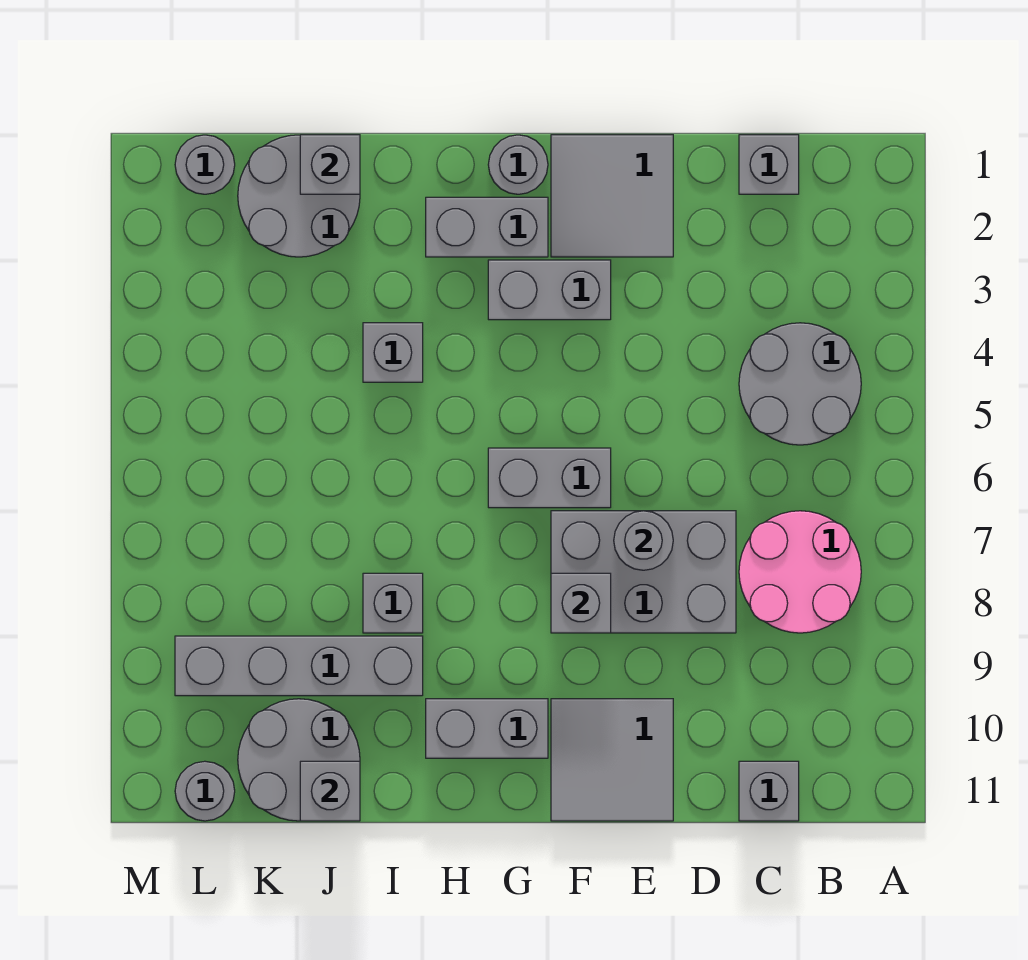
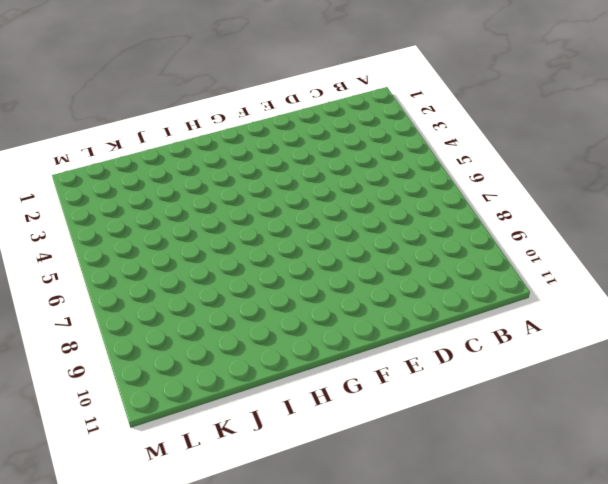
none -> grey 2x2 round brick [739,323,861,445]
none -> pink 2x2 round brick [739,511,861,633]
none -> grey 1x1 brick [739,135,799,194]

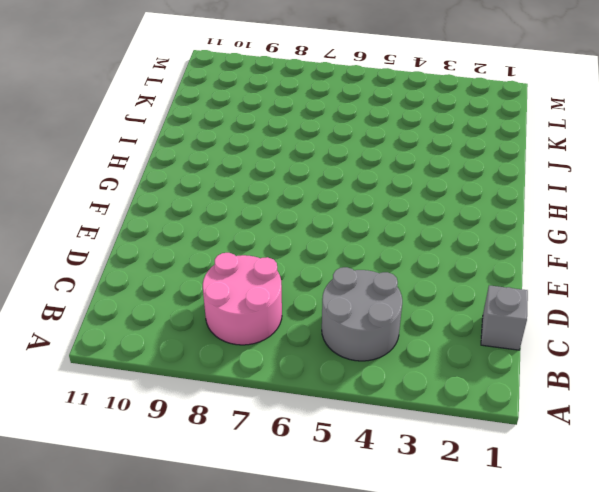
none -> grey 1x1 brick [739,761,799,821]
none -> grey 2x3 brick [551,511,736,633]
none -> grey 2x2 tile [551,135,673,257]

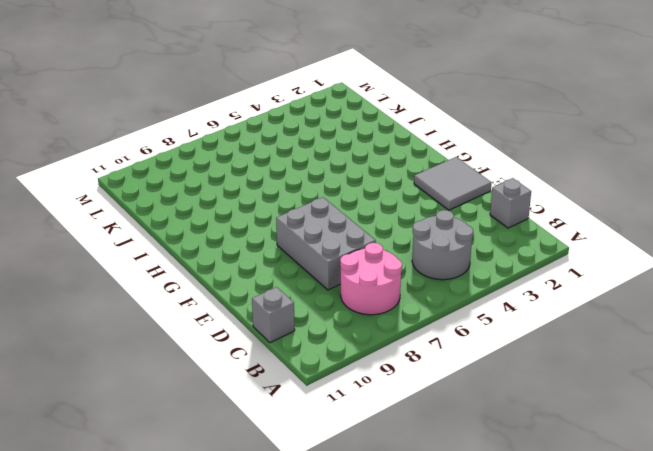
none -> grey 2x2 tile [551,699,673,821]
none -> grey 1x2 brick [488,260,611,320]
none -> grey 1x2 brick [488,448,611,508]

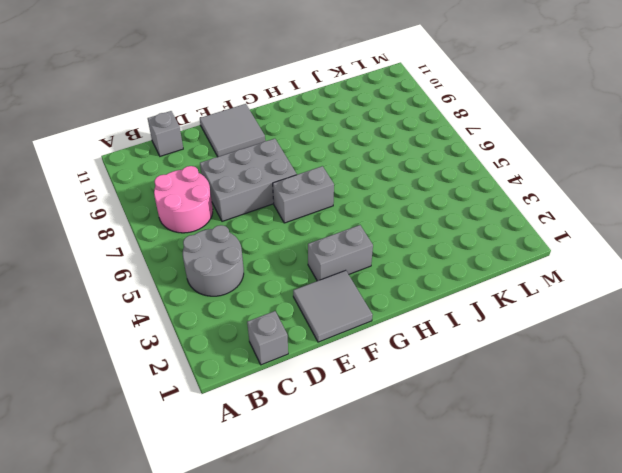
none -> grey 1x1 round brick [488,135,548,194]
none -> grey 1x2 brick [426,197,548,257]
none -> grey 1x2 brick [426,699,548,758]

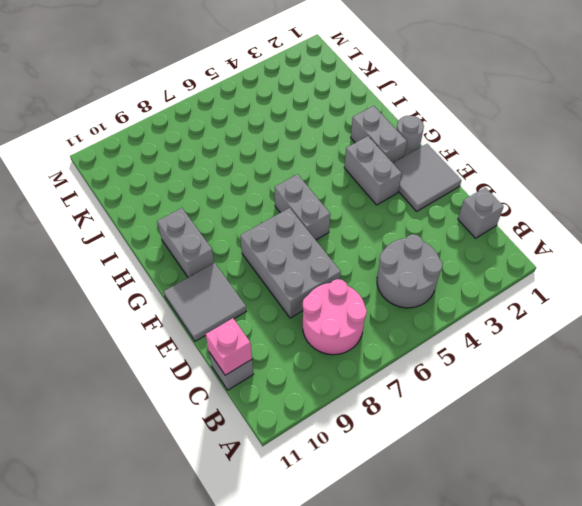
pink 1x1 brick [206,318,252,375] -> none
none -> grey 1x1 brick [363,323,423,382]
none -> grey 1x1 brick [363,573,423,633]
none -> grey 1x4 brick [175,636,423,696]

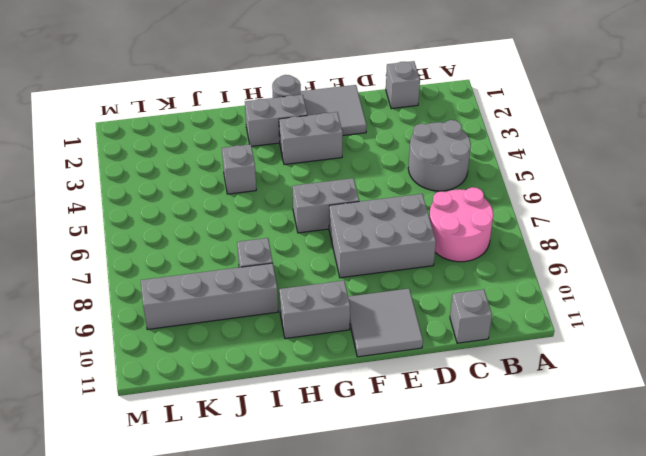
none -> grey 2x2 round brick [238,135,360,257]
none -> grey 2x2 round brick [238,699,360,821]
none -> grey 1x1 round brick [175,135,235,194]

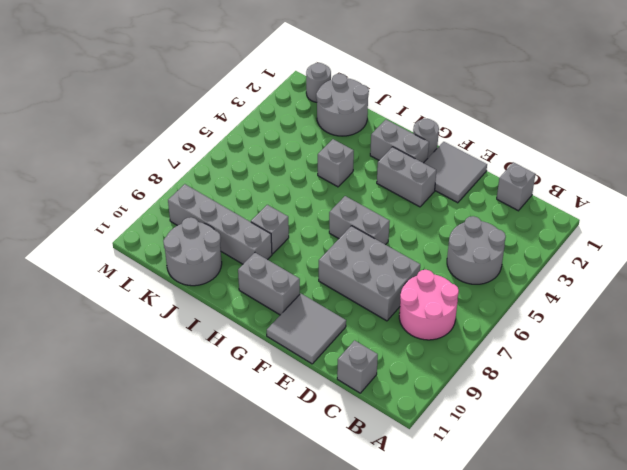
none -> grey 1x1 round brick [175,761,235,821]
none -> grey 1x1 round brick [614,511,673,570]
none -> grey 1x1 brick [551,573,611,633]

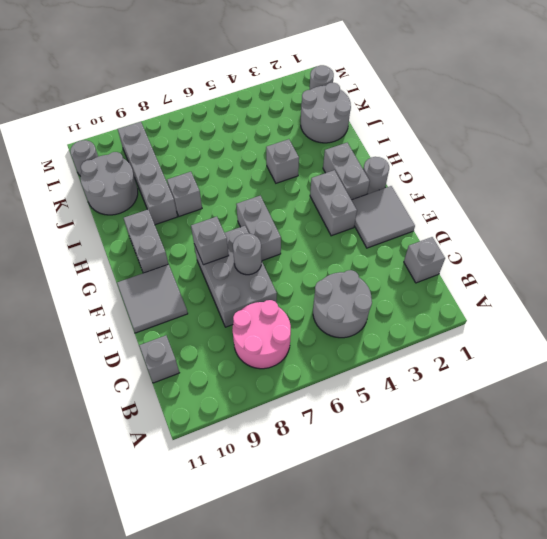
none -> grey 1x1 brick [300,135,360,194]
none -> grey 1x1 brick [300,761,360,821]

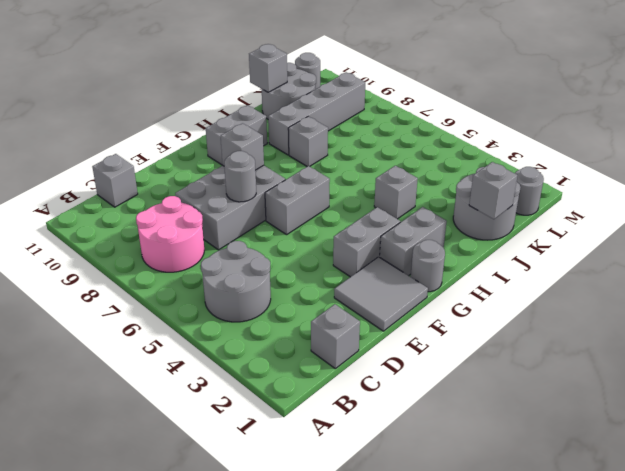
none -> grey 2x2 tile [551,699,673,821]

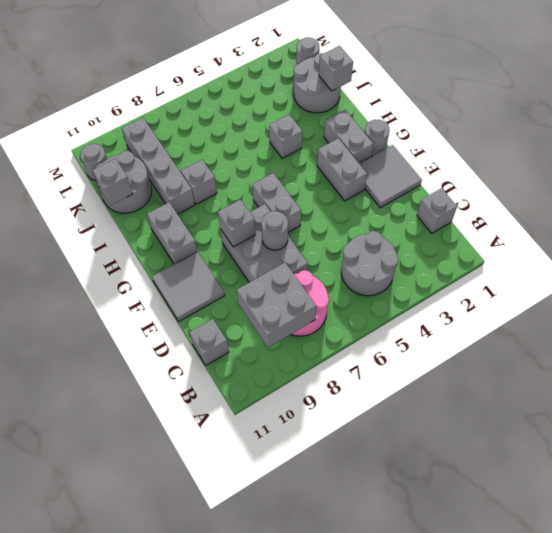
grey 2x2 brick [237,263,316,347] -> none

